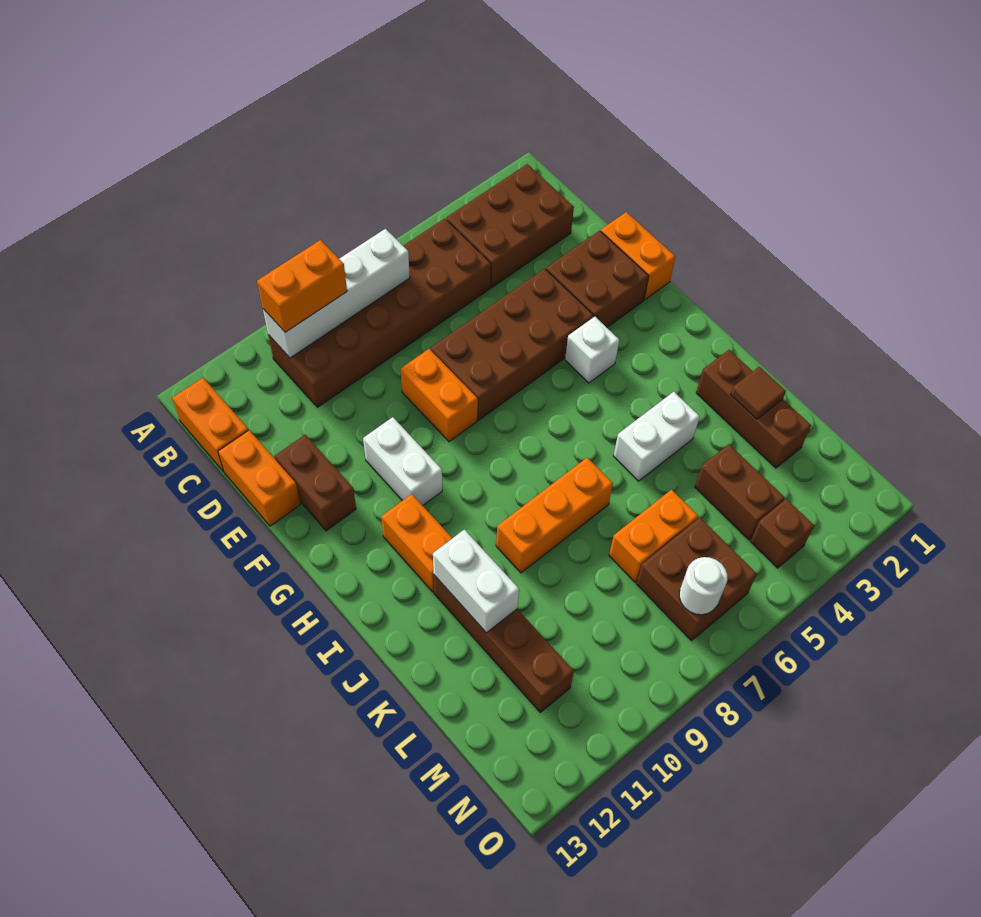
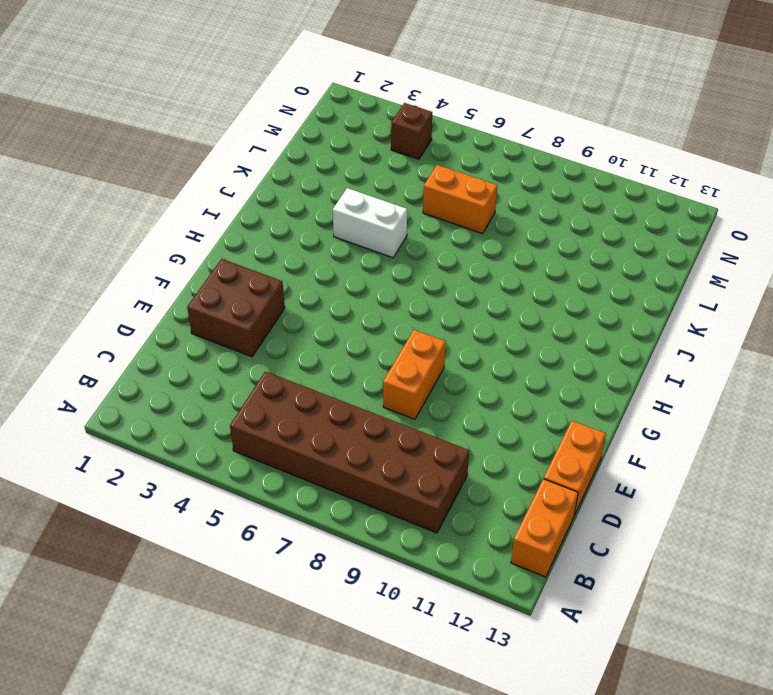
none -> brown 2x3 brick [446,164,574,288]
none -> orange 1x2 brick [601,212,675,300]
none -> brown 2x4 brick [431,269,594,420]

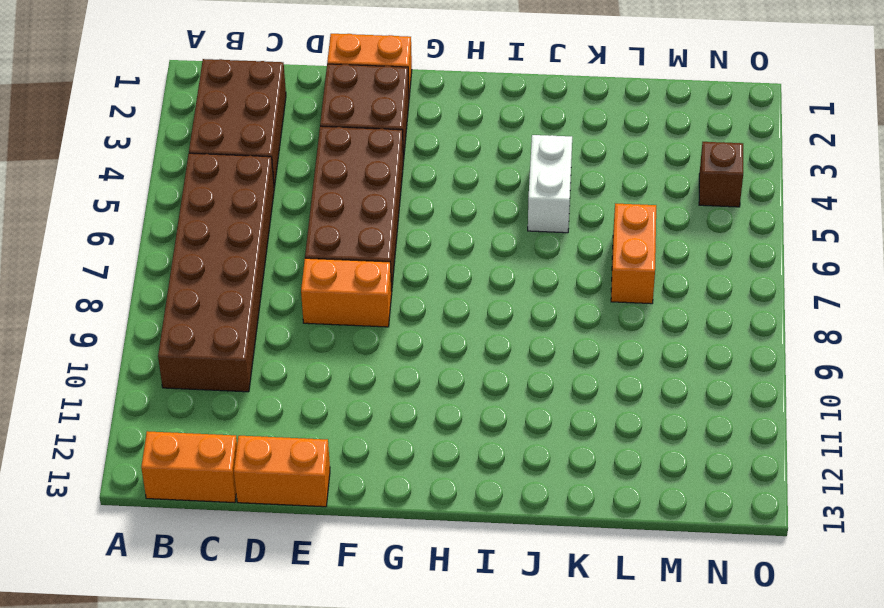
none -> brown 1x2 brick [275,435,356,531]
none -> white 1x2 brick [363,417,442,505]
none -> white 1x1 brick [565,317,619,383]

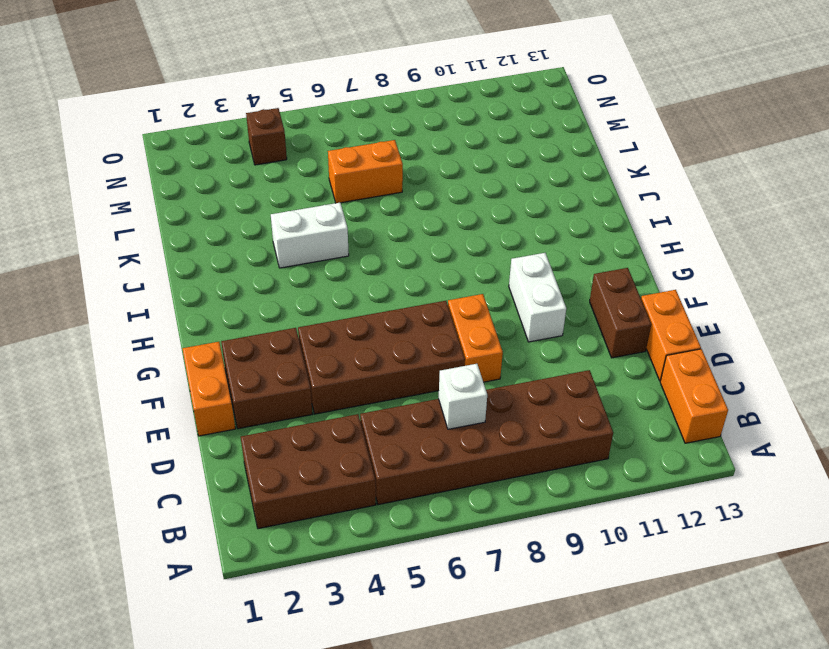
white 1x1 brick [439,364,487,429] -> white 1x1 brick moved to [565,317,619,383]
none -> orange 1x2 brick [381,494,452,592]
none -> brown 1x3 brick [696,350,811,468]
none -> orange 1x3 brick [496,458,613,573]

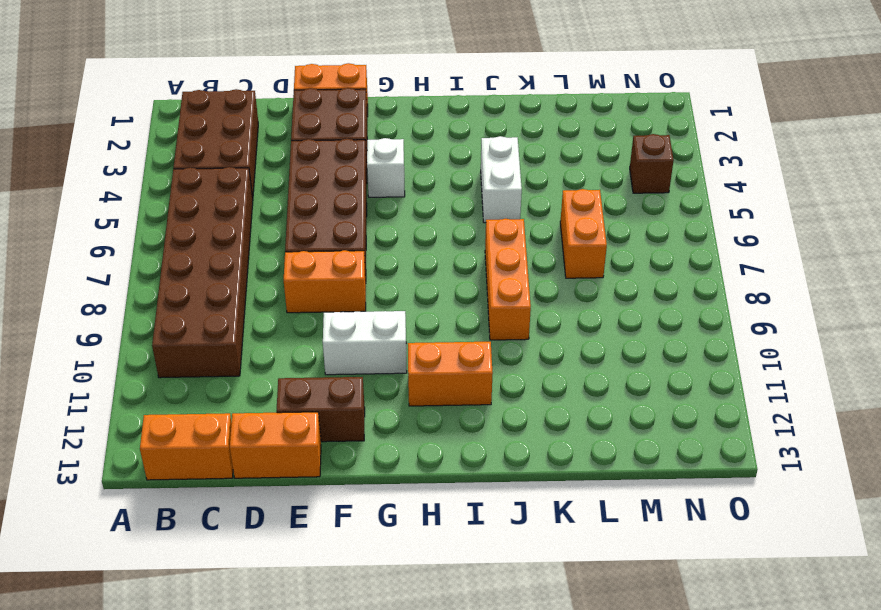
none -> brown 1x3 brick [696,350,811,468]
none -> brown 1x4 brick [433,575,574,712]
none -> brown 1x2 brick [695,444,785,540]

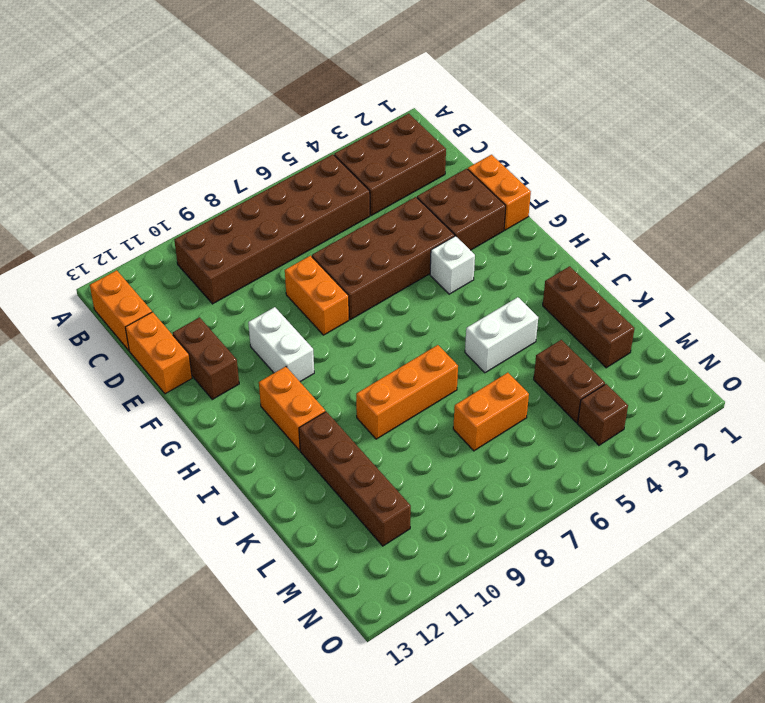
none -> brown 2x2 brick [636,518,757,641]
none -> white 1x4 brick [263,229,410,358]
none -> white 1x2 brick [433,530,519,633]

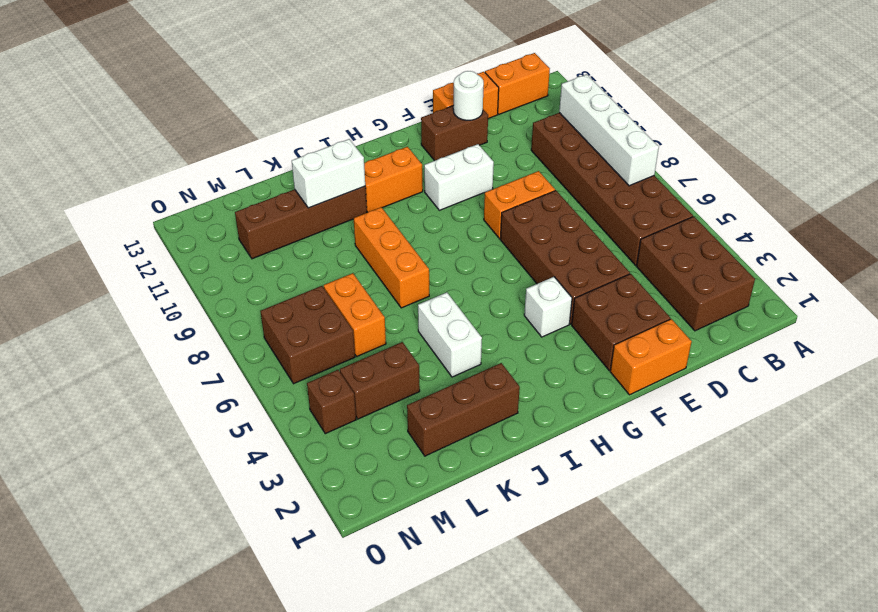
white 1x1 round brick [453,71,484,120] -> white 1x1 round brick moved to [679,557,727,615]
none -> brown 1x1 tile [730,367,786,419]
none -> orange 1x2 brick [257,240,347,332]

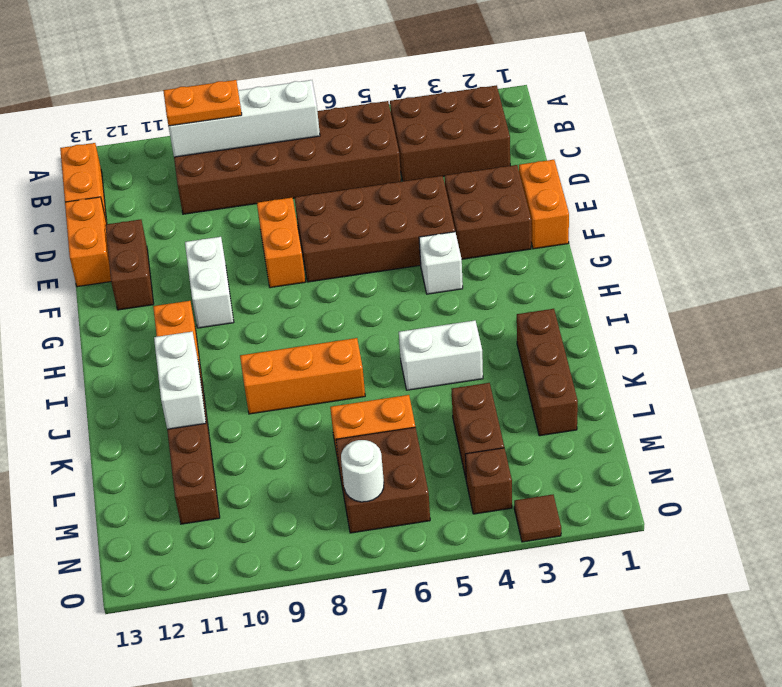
orange 1x2 plate [163,80,242,126] -> orange 1x2 brick [257,240,347,332]
brown 1x1 tile [514,495,561,542] -> brown 1x1 tile moved to [730,367,786,419]

